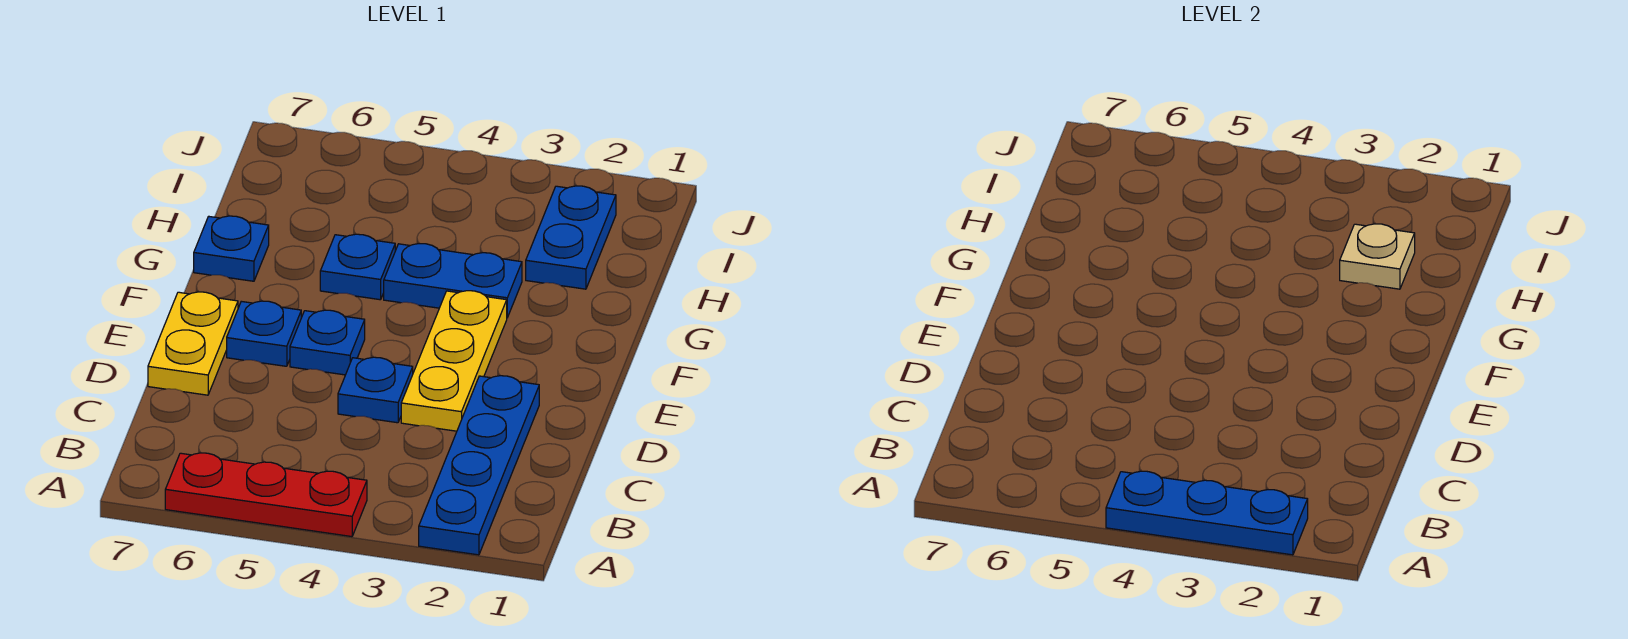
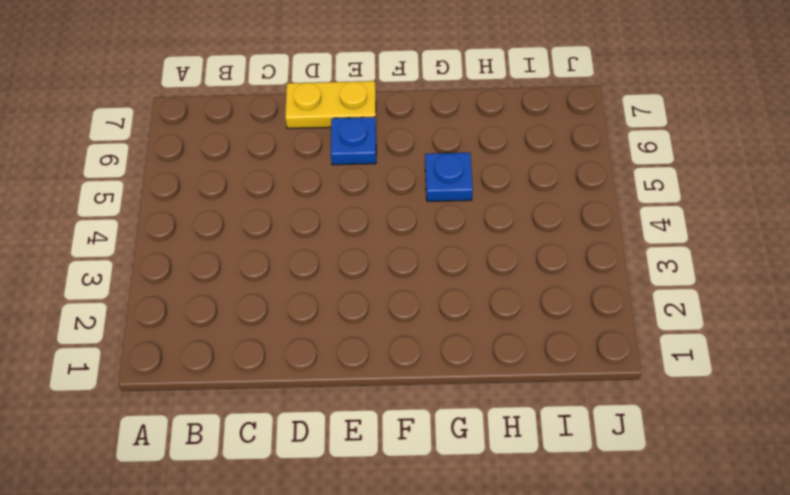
none -> blue 1x4 plate [419,376,539,555]
none -> red 1x3 plate [165,453,367,537]
none -> yellow 1x3 plate [401,291,507,431]

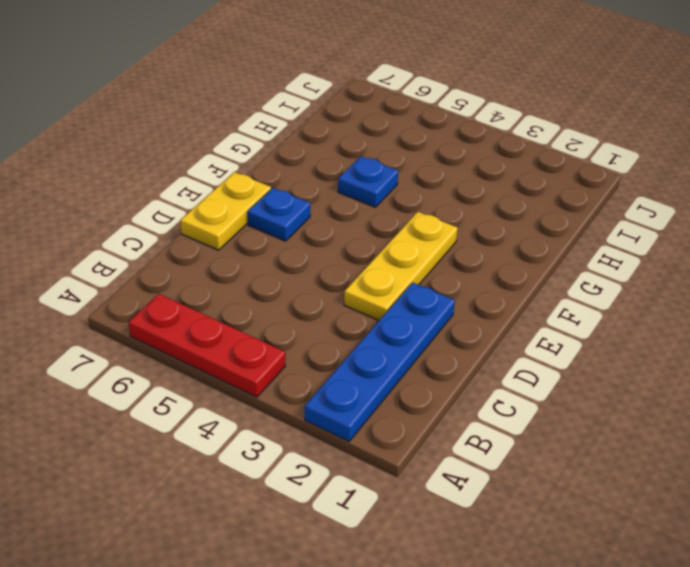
none -> blue 1x1 plate [338,357,413,423]
none -> blue 1x1 plate [290,310,365,375]
none -> blue 1x2 plate [384,244,522,318]

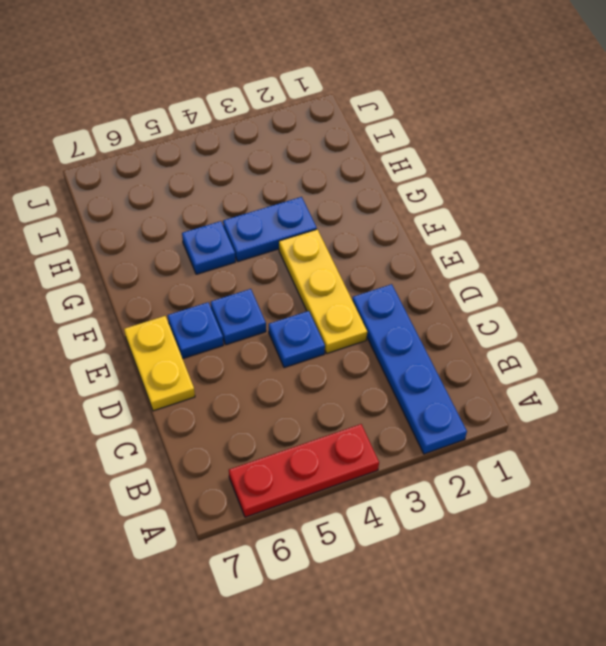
none -> blue 1x1 plate [194,216,269,281]
none -> blue 1x2 plate [526,186,616,289]
none -> blue 1x3 plate [1106,471,1308,555]

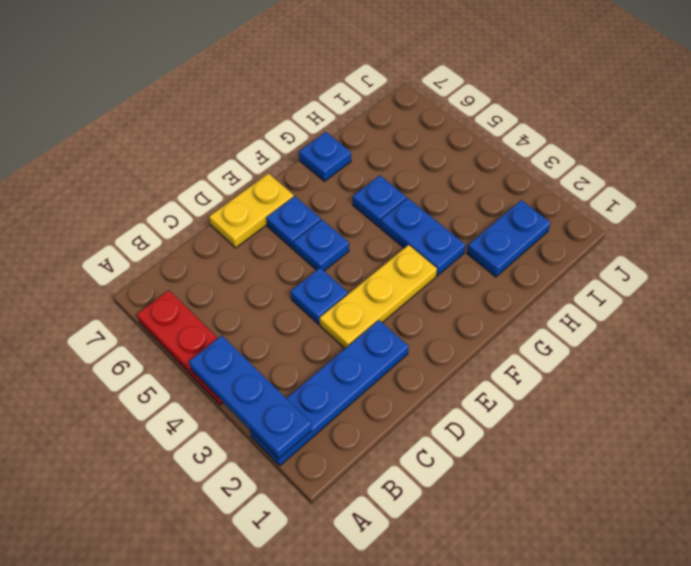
none -> tan 1x1 plate [1340,224,1415,289]

